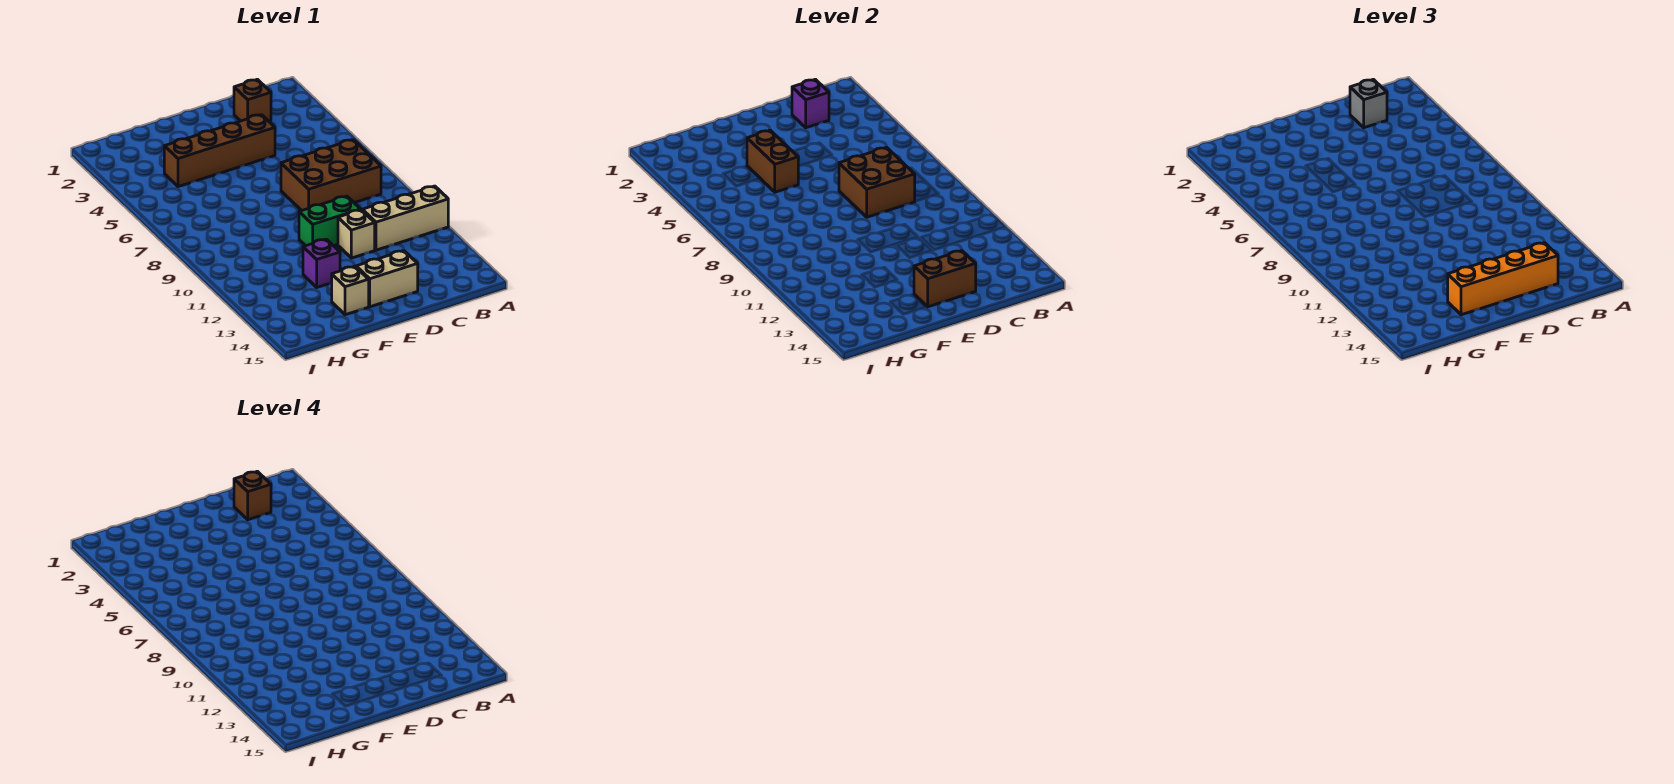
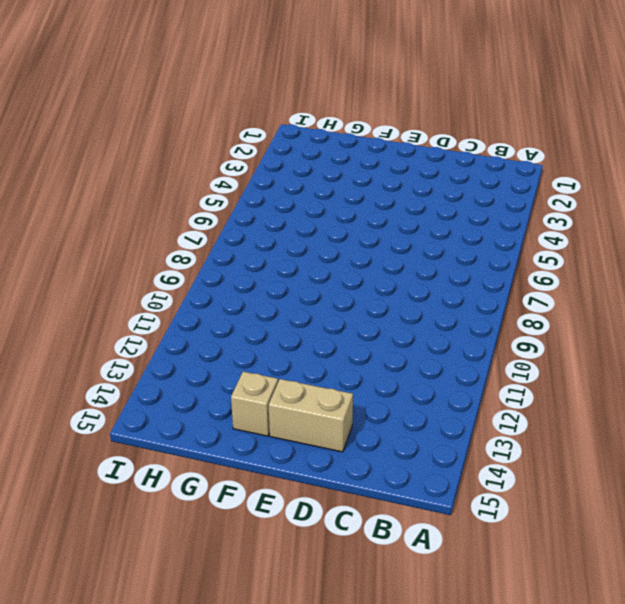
none -> tan 1x3 brick [362,186,448,250]
none -> brown 2x3 brick [281,140,381,211]
none -> brown 1x1 brick [234,79,271,121]

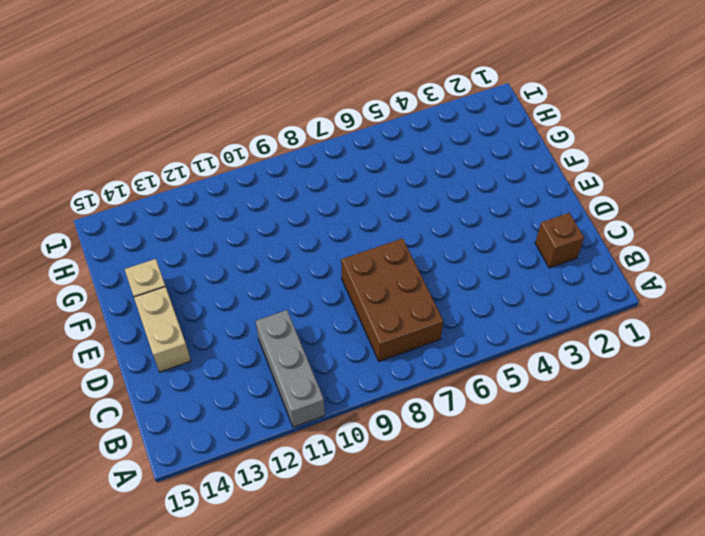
grey 1x3 brick [256,310,325,427] -> tan 1x3 brick [362,186,448,250]
none -> brown 1x4 brick [164,115,275,187]
none -> green 1x2 brick [299,196,361,246]
none -> tan 1x1 brick [338,210,375,258]

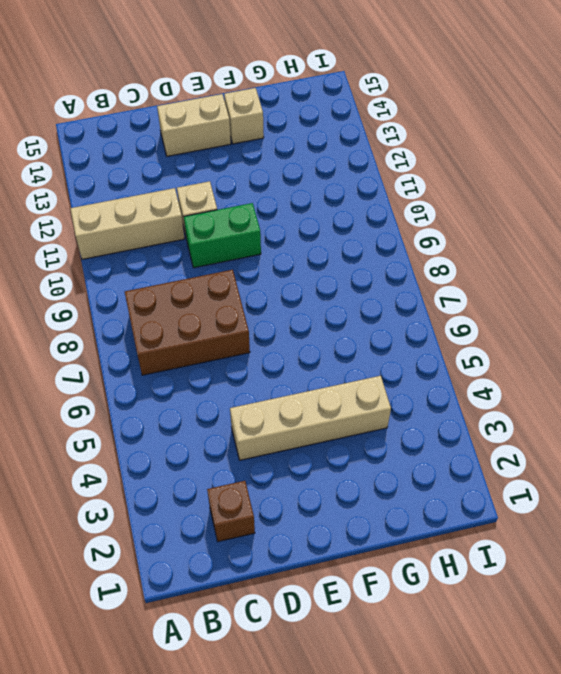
tan 1x4 brick [230,376,391,460] -> brown 1x4 brick [164,115,275,187]
none -> purple 1x1 brick [303,239,340,287]
none -> purple 1x1 brick [792,79,829,128]
none -> brown 2x2 brick [839,147,915,217]

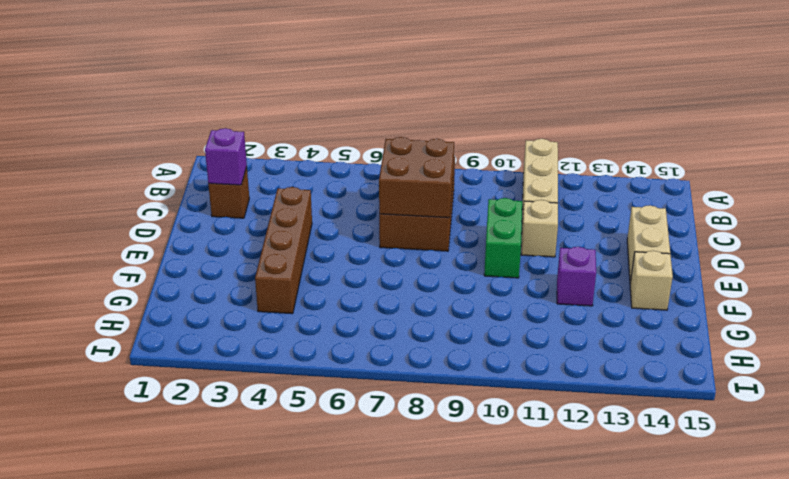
none -> brown 1x2 brick [914,251,976,307]
none -> brown 1x2 brick [747,130,798,192]
none -> grey 1x1 brick [1350,79,1387,128]

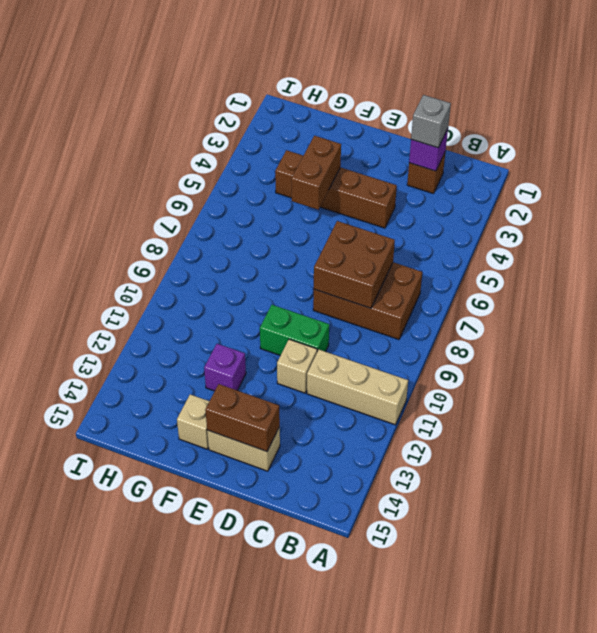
none -> orange 1x4 brick [1448,243,1558,315]
none -> brown 1x1 brick [234,471,271,520]

